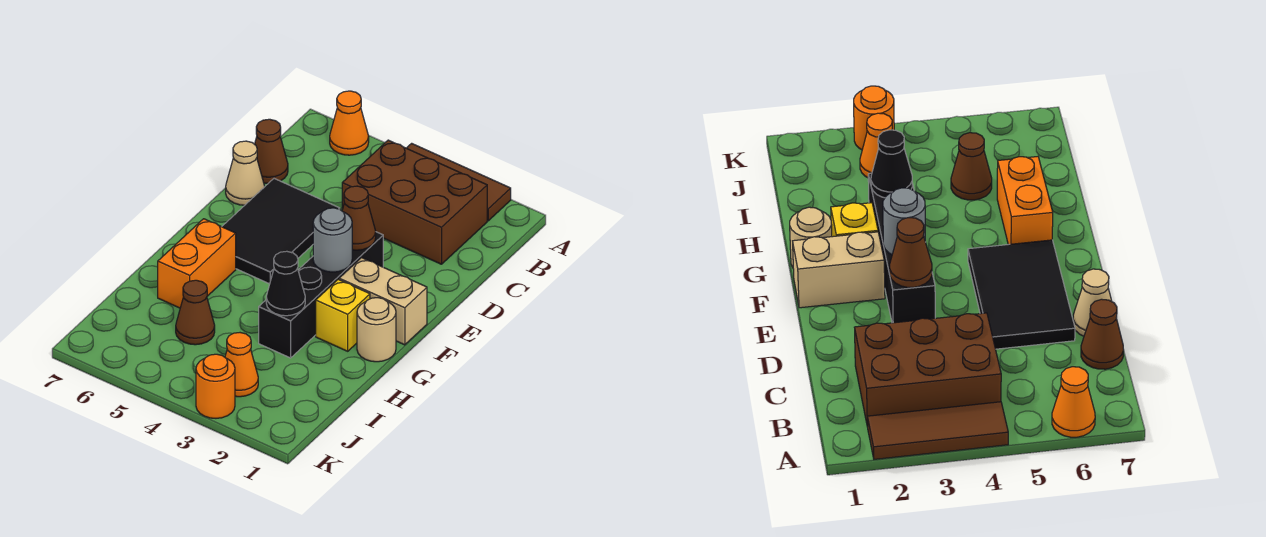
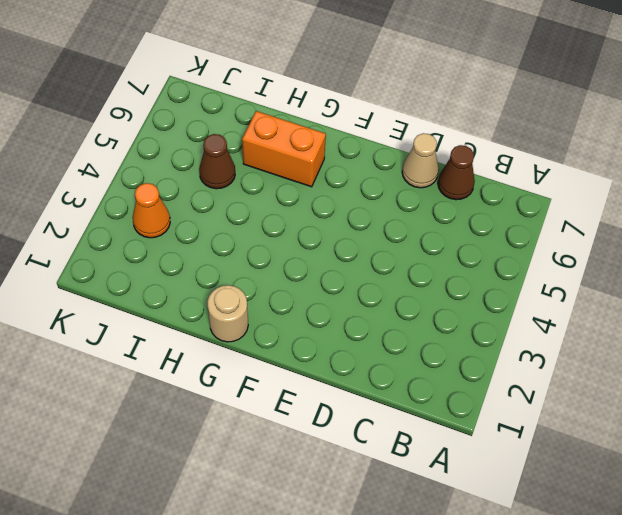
none -> brown 1x3 tile [407,143,511,221]
none -> orange 1x1 cone [330,91,369,155]
none -> brown 2x3 brick [342,140,487,264]

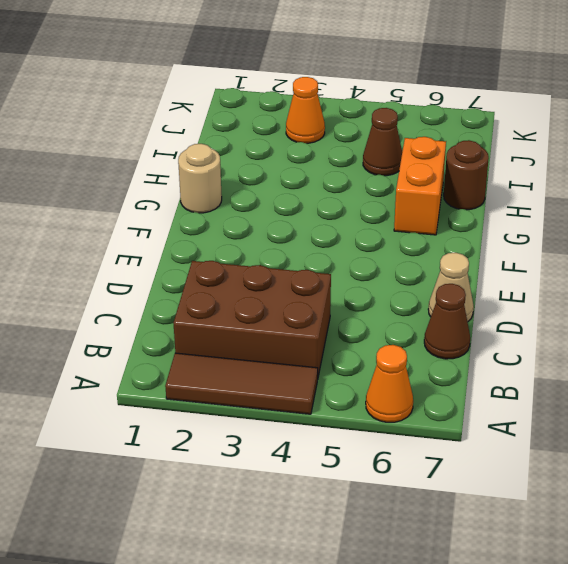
brown 1x1 round brick [444,140,489,210] -> none
none -> black 2x3 tile [222,179,340,284]
none -> black 1x4 brick [259,232,383,358]
none -> tan 1x2 brick [339,258,427,345]

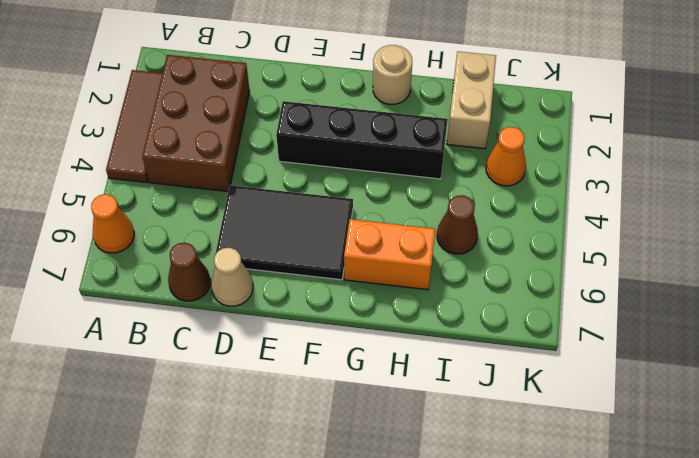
tan 1x2 brick [447,51,496,149] -> tan 1x2 brick moved to [339,258,427,345]
none -> yellow 1x1 brick [316,279,370,351]
none -> orange 1x1 round brick [196,354,235,418]
none -> brown 1x1 cone [342,186,376,250]

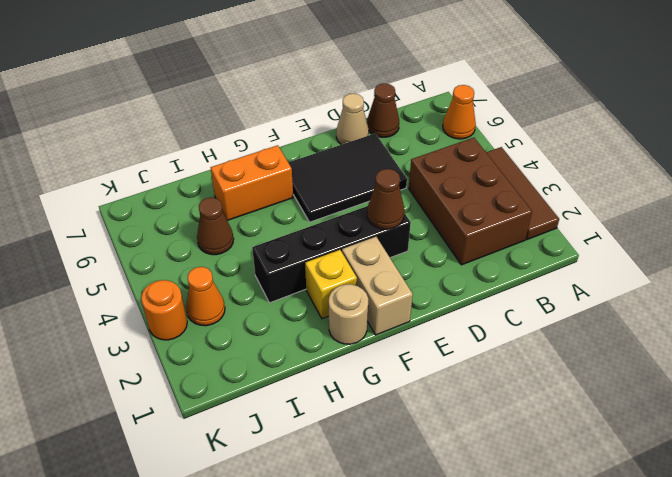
none -> grey 1x1 round brick [313,208,352,272]
none -> black 1x1 cone [266,251,305,316]

